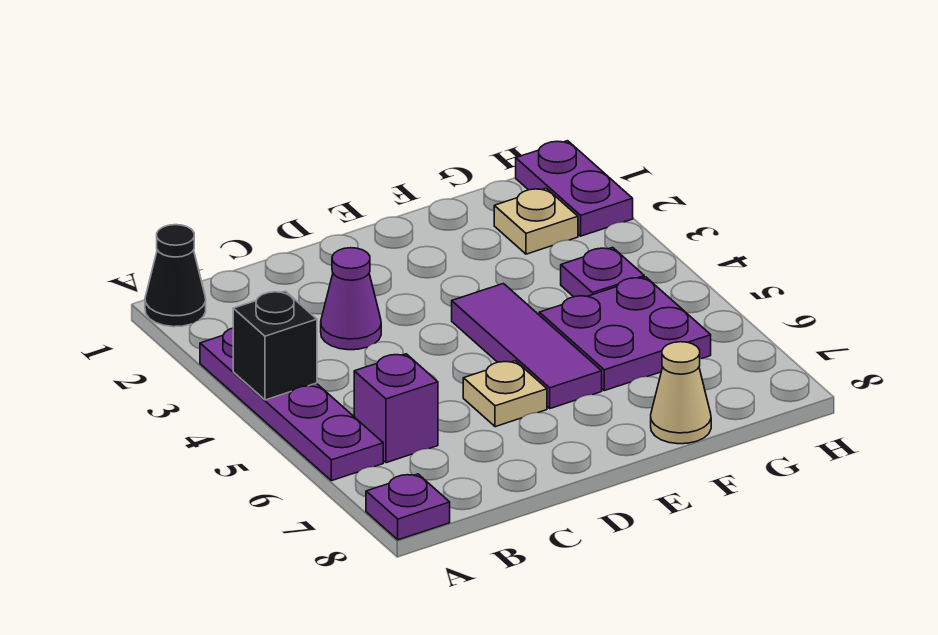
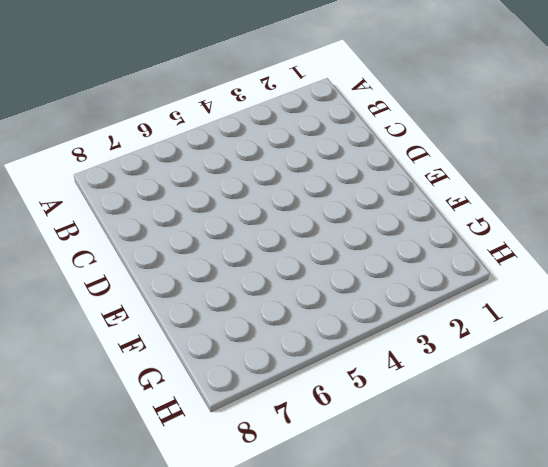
none -> black 1x1 cone [145,225,206,327]
none -> purple 1x4 plate [200,328,383,481]
none -> purple 1x1 plate [366,474,450,540]

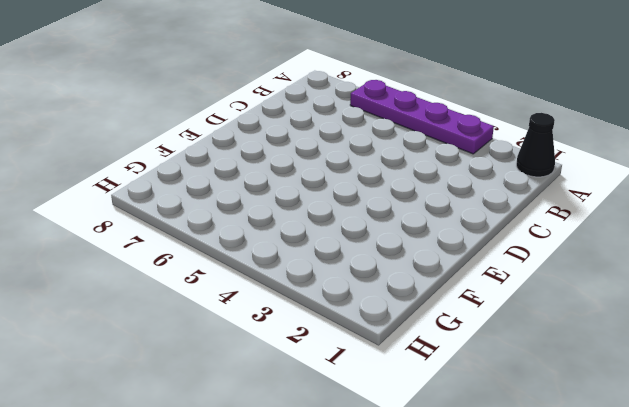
none -> purple 1x1 plate [366,474,450,540]
none -> purple 1x1 brick [354,354,438,463]
none -> purple 1x1 cone [321,248,381,350]

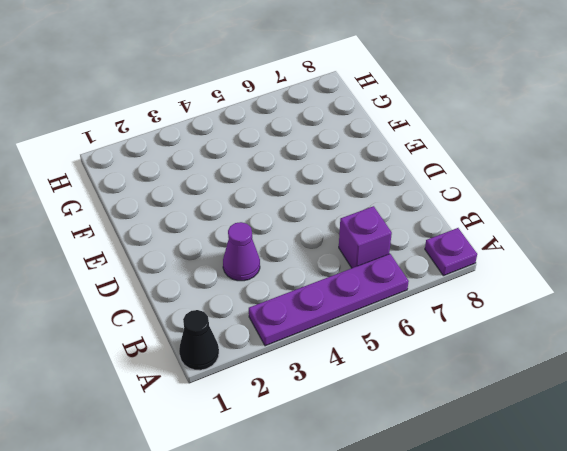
none -> tan 1x1 plate [463,361,547,427]
none -> purple 1x3 tile [452,284,602,408]
none -> purple 2x2 plate [539,277,711,391]

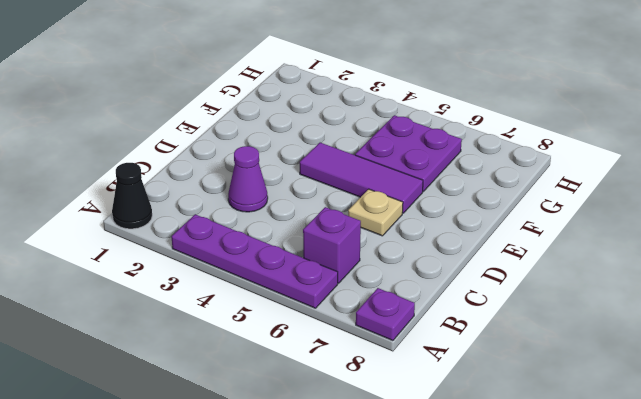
none -> tan 1x1 cone [651,342,711,444]
none -> tan 1x1 plate [494,188,578,254]
none -> purple 1x1 plate [561,247,644,297]

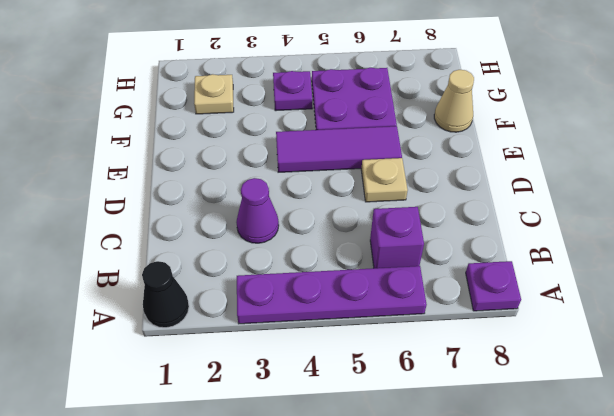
none -> purple 1x2 plate [516,141,633,236]
none -> black 1x1 brick [233,291,317,400]

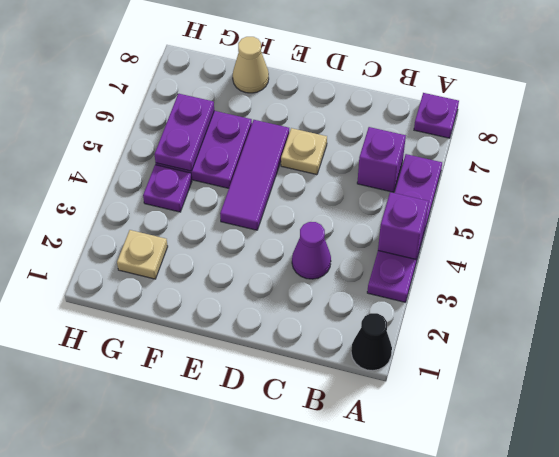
purple 1x1 brick [378,192,429,259] -> black 1x1 brick [233,291,317,400]
purple 1x2 plate [154,94,214,171] -> purple 1x2 plate moved to [516,141,633,236]

